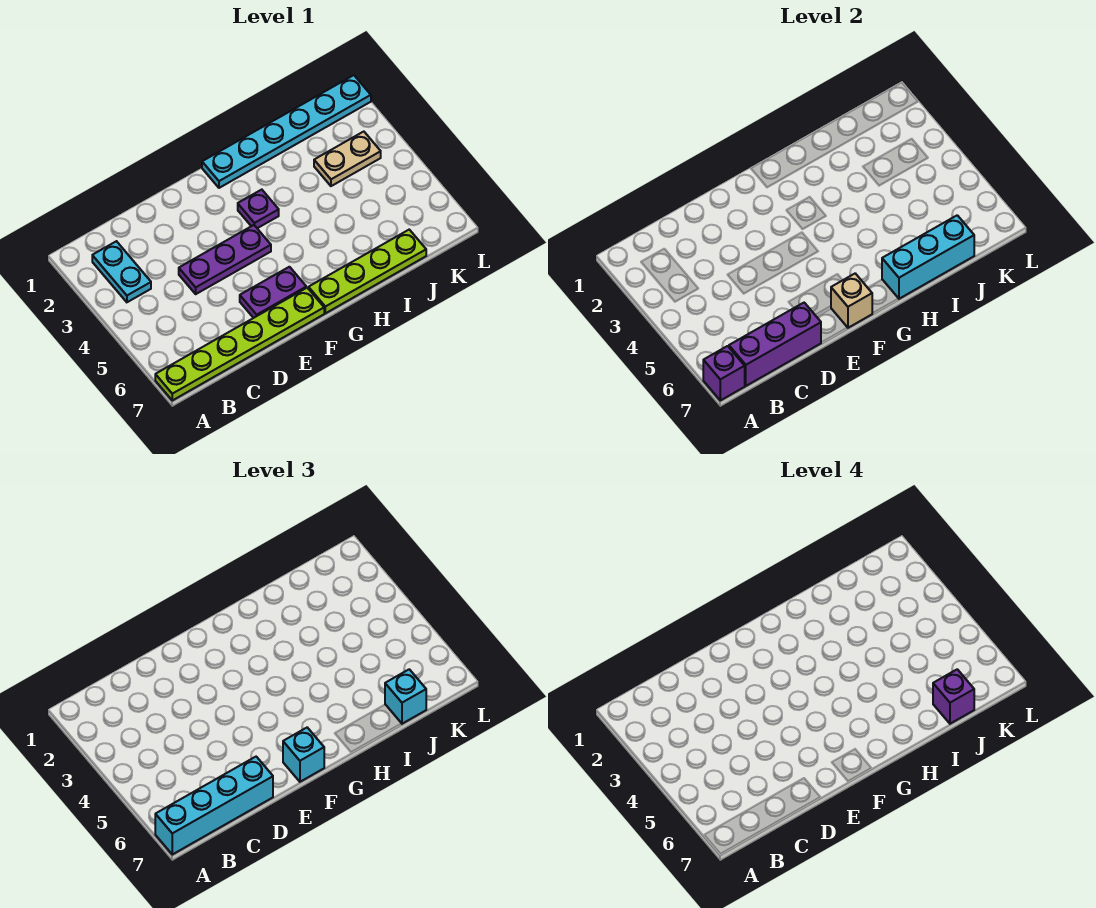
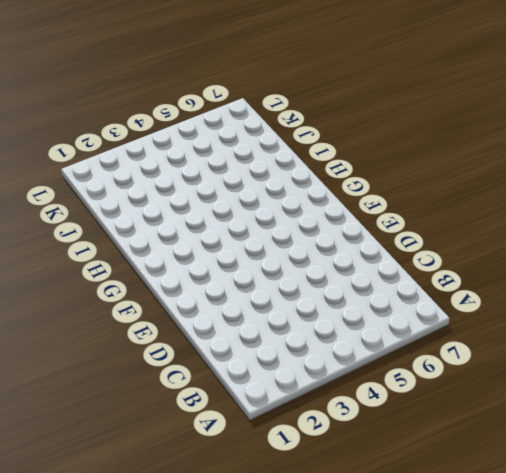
none -> lime 1x6 plate [155,288,324,400]
none -> cyan 1x2 plate [92,241,151,302]
none -> purple 1x3 plate [179,225,271,294]

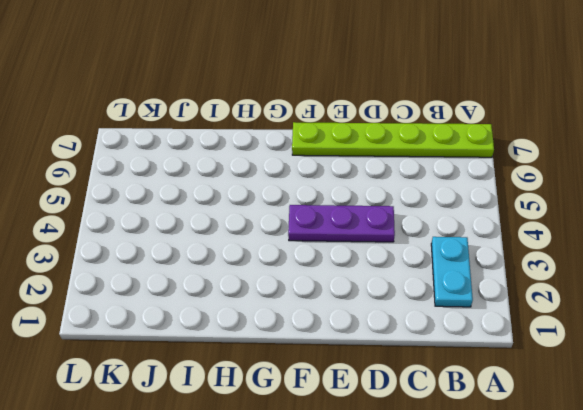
none -> purple 1x2 plate [240,267,306,318]
none -> cyan 1x6 plate [202,75,371,188]
none -> purple 1x1 plate [238,190,279,228]

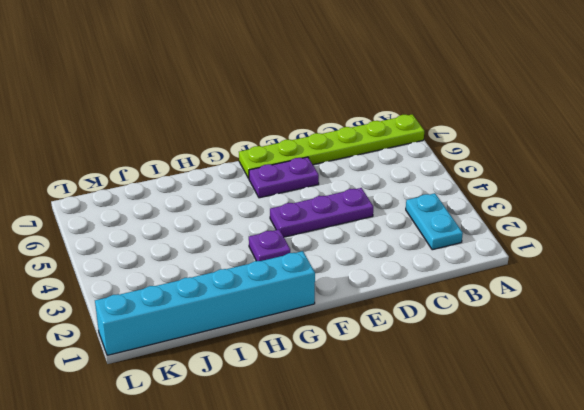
cyan 1x6 brick [95,251,315,355] -> cyan 1x6 plate [202,75,371,188]
none -> lime 1x4 plate [309,230,426,313]
none -> tan 1x2 plate [314,132,381,186]
none -> purple 1x1 brick [703,346,745,400]

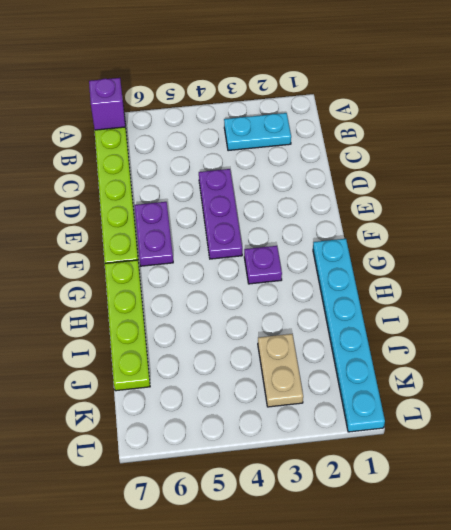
none -> purple 1x3 brick [729,303,821,386]
none -> tan 1x1 brick [831,274,872,328]
none -> cyan 1x3 brick [882,215,974,299]

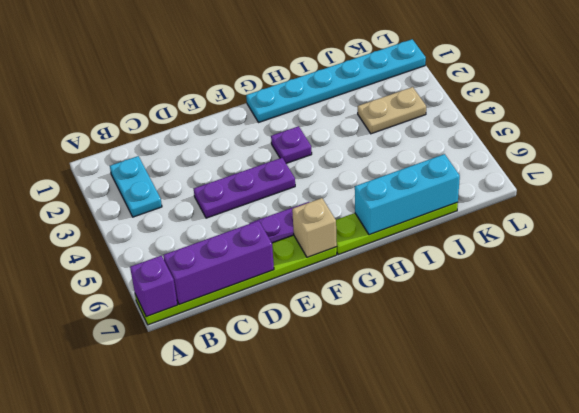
none -> cyan 1x4 brick [155,757,273,854]
none -> cyan 1x1 brick [283,728,324,782]
none -> cyan 1x1 brick [385,669,426,724]

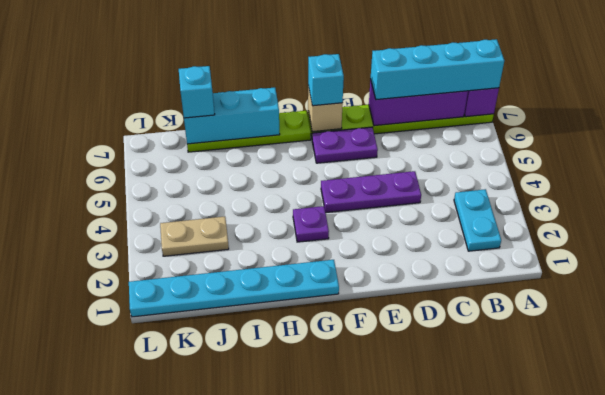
none -> purple 1x1 brick [933,669,974,724]

